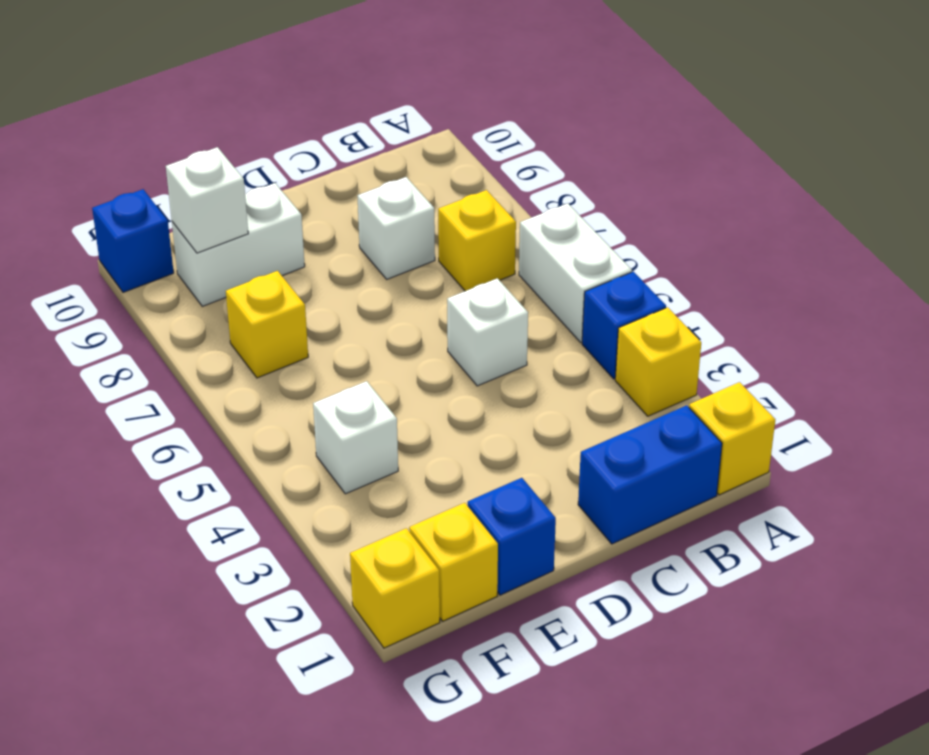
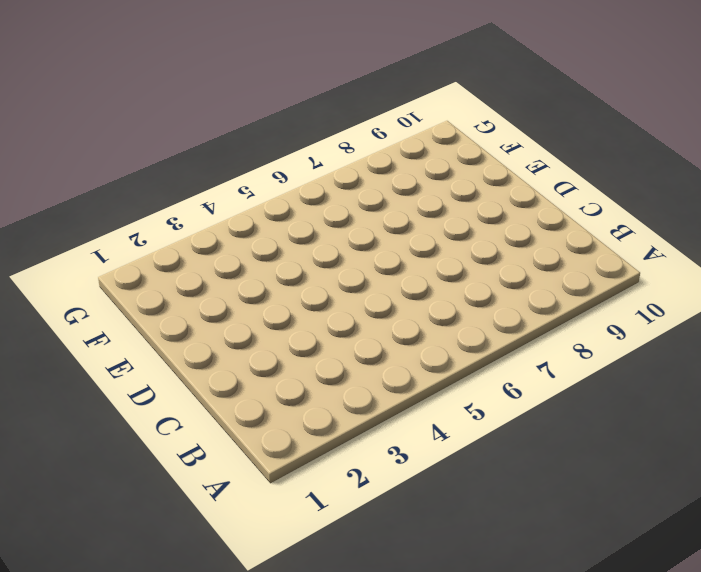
none -> yellow 1x1 brick [689,382,775,495]
none -> yellow 1x1 brick [615,307,701,416]
none -> blue 1x1 brick [582,272,666,379]

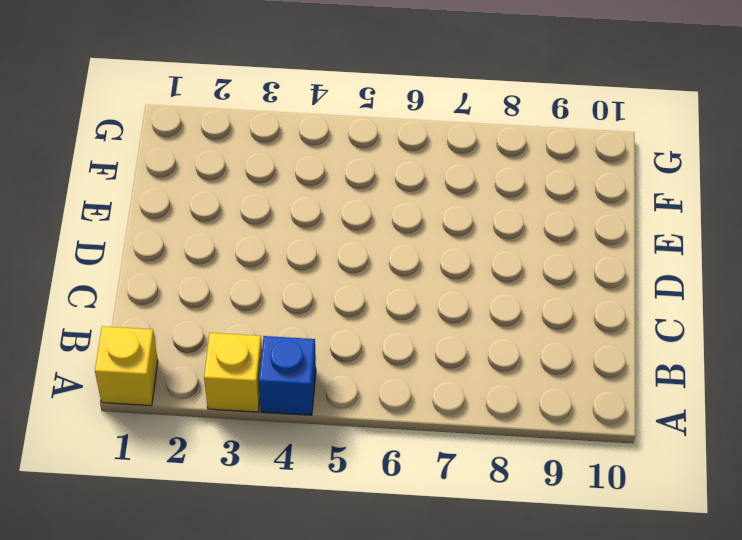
none -> white 1x2 brick [519,203,632,342]
none -> blue 1x2 brick [578,405,722,544]
none -> yellow 1x1 brick [438,190,516,291]

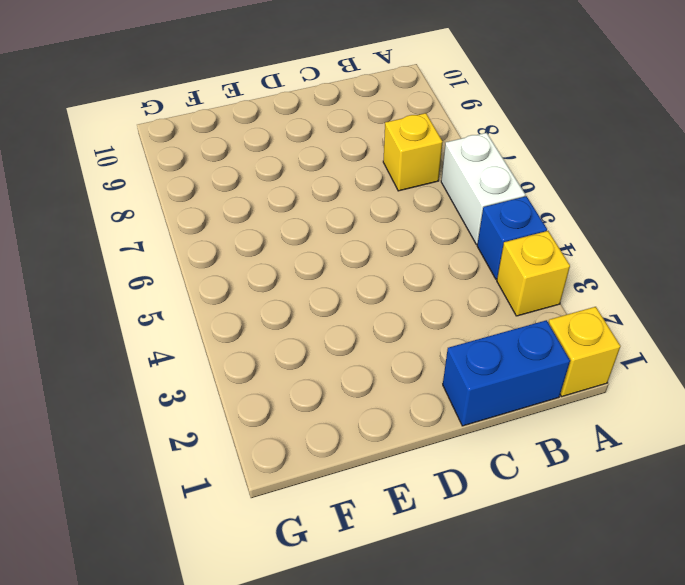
none -> white 1x1 brick [447,278,528,386]
none -> white 1x1 brick [358,177,435,279]
none -> blue 1x1 brick [468,478,556,595]

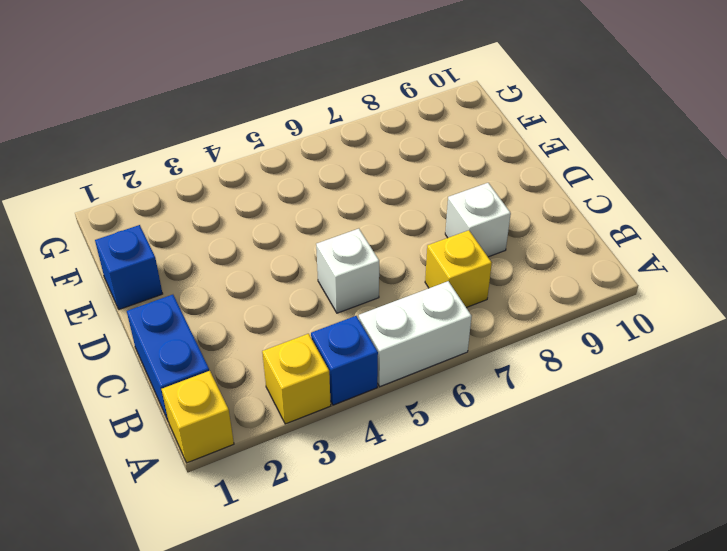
none -> white 1x2 brick [172,183,305,306]
none -> yellow 1x1 brick [409,503,498,621]
none -> white 1x1 brick [313,381,398,494]

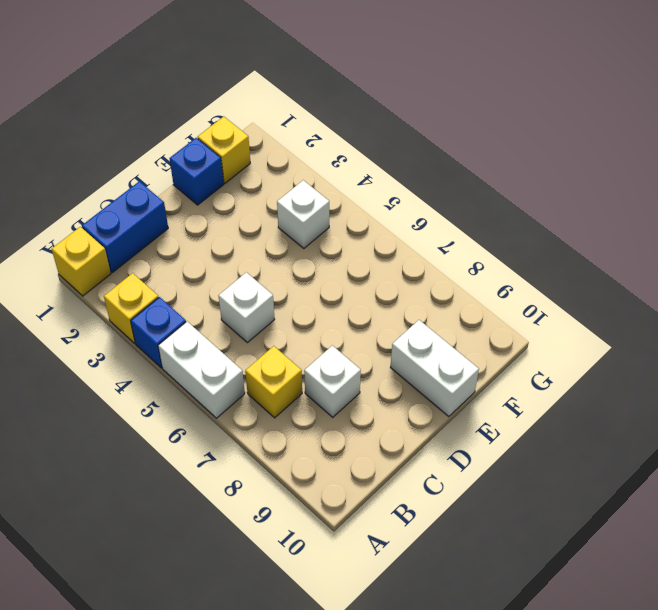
white 1x2 brick [391,320,479,417] -> white 1x2 brick turned to [172,183,305,306]
none -> yellow 1x1 brick [226,271,308,378]
none -> yellow 1x1 brick [350,528,440,648]
none -> blue 1x1 brick [92,189,174,292]

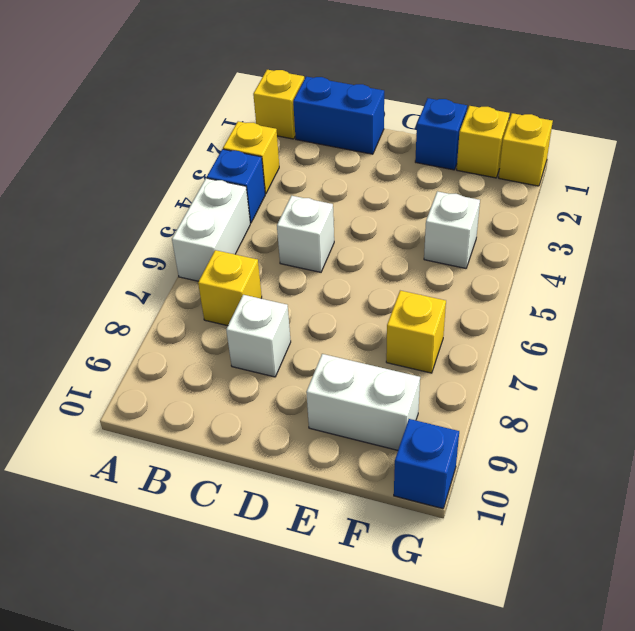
none -> white 1x1 brick [166,147,248,253]

